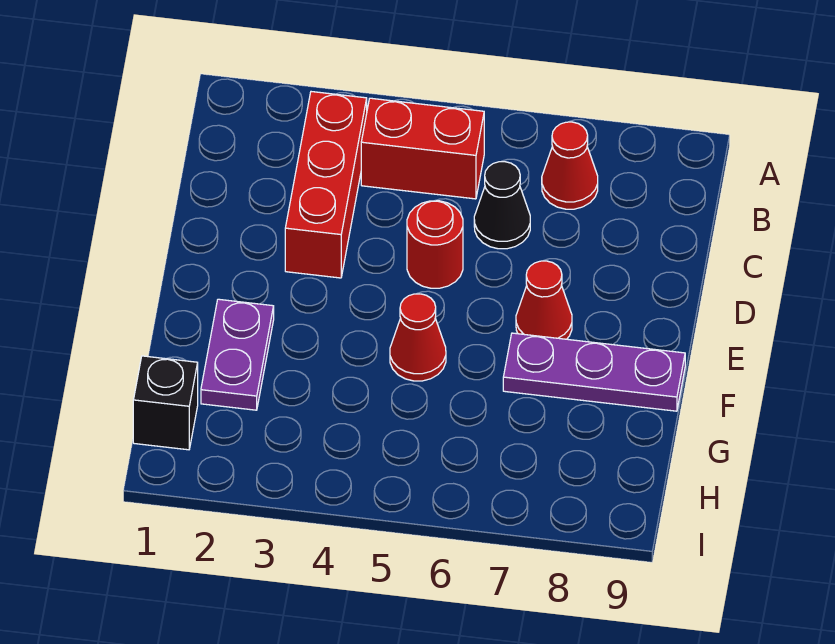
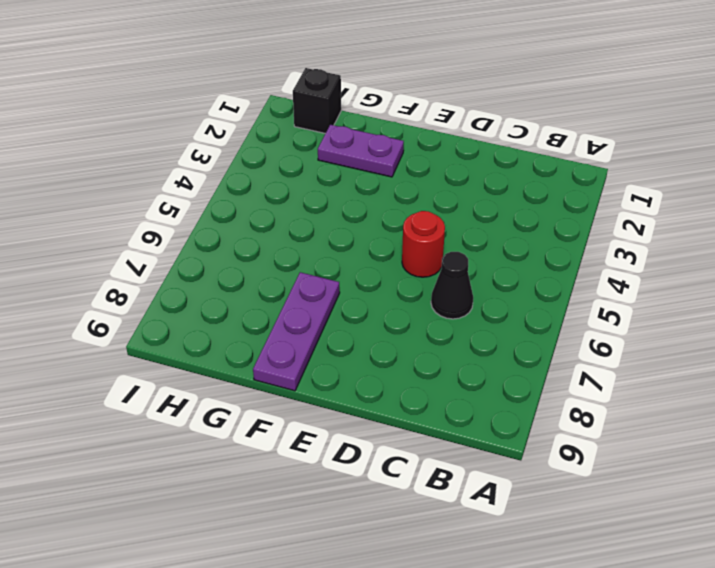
none -> red 1x3 brick [285,92,367,278]
none -> red 1x2 brick [361,98,484,199]

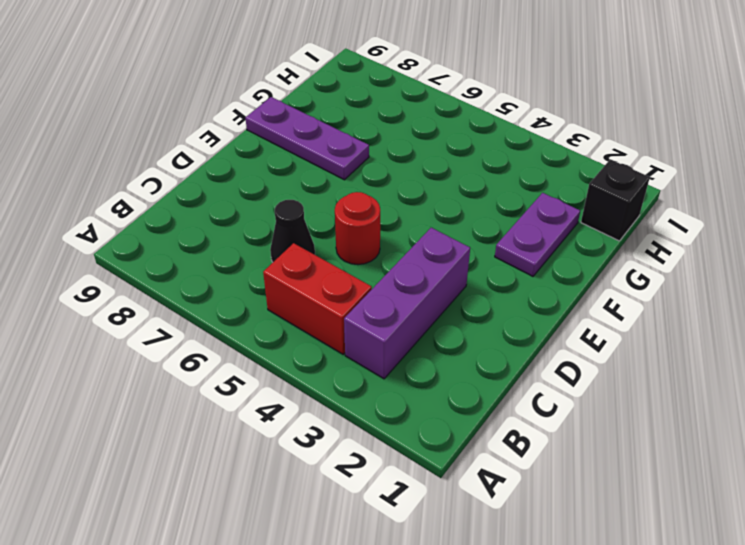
purple 1x3 brick [344,227,470,379] -> red 1x3 brick [285,92,367,278]
none -> red 1x1 cone [542,122,598,209]
none -> red 1x1 cone [516,261,572,339]

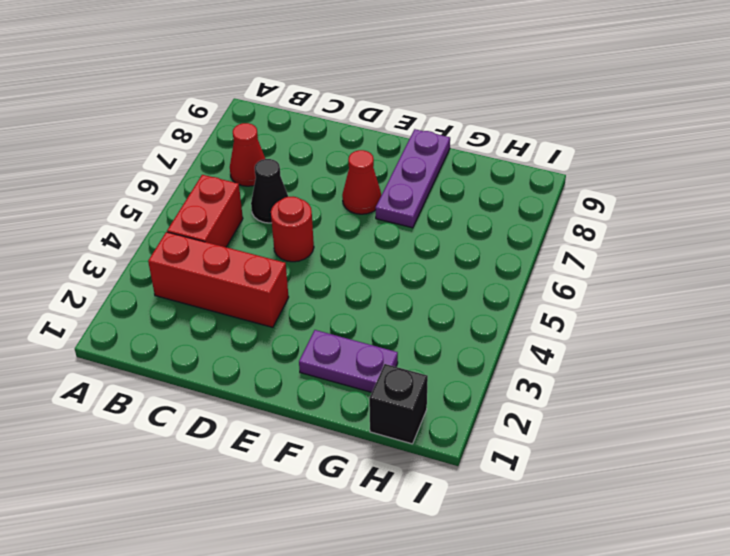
none -> red 1x1 cone [390,294,446,381]

